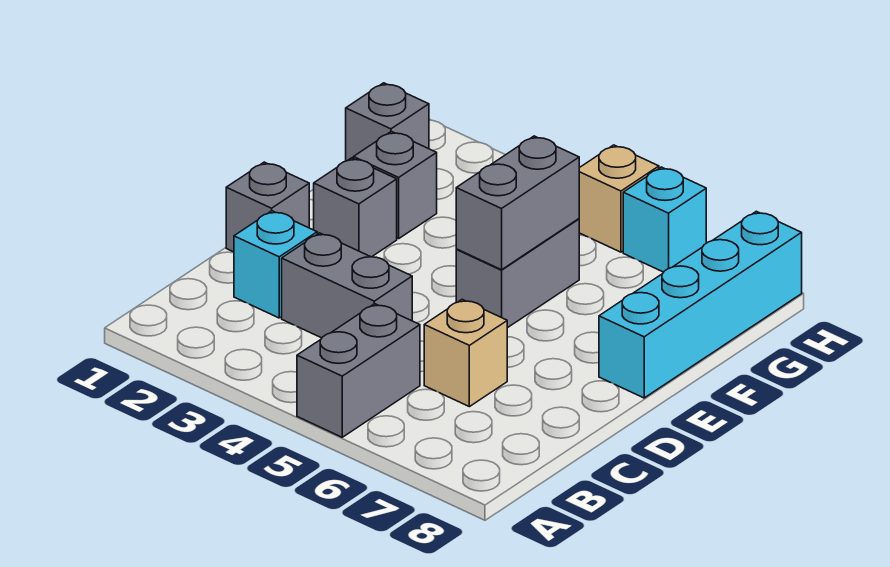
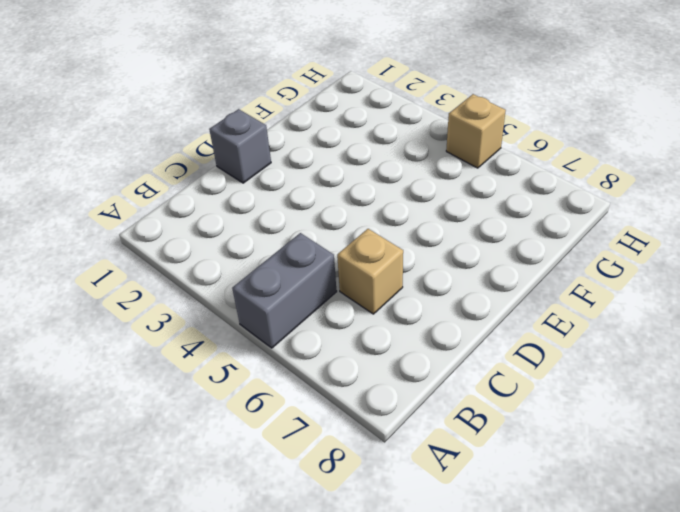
none -> cyan 1x1 brick [234,211,317,318]
none -> grey 1x2 brick [282,233,412,338]
none -> grey 1x1 brick [314,158,397,257]

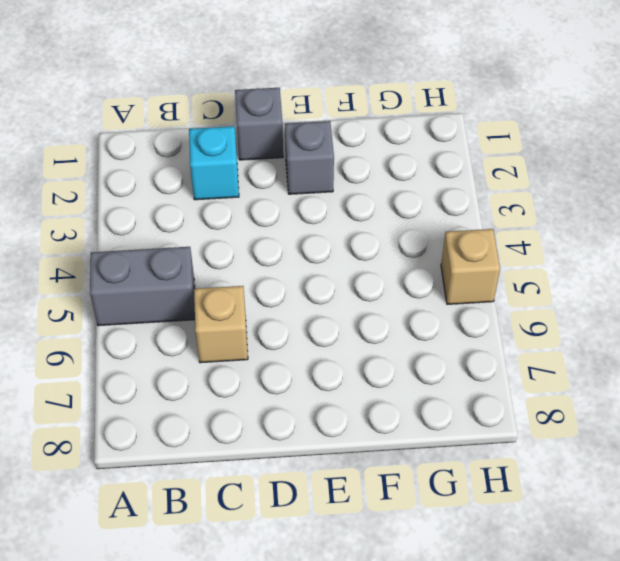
none -> grey 1x2 brick [282,233,412,338]
none -> grey 1x2 brick [456,219,579,328]
none -> cyan 1x4 brick [599,211,802,398]

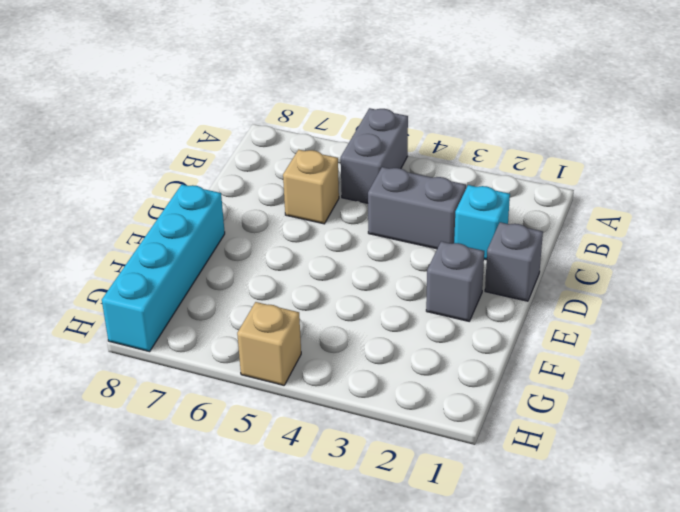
none -> grey 1x2 brick [456,219,579,328]
none -> grey 1x1 brick [353,132,437,239]
none -> grey 1x1 brick [346,83,429,161]

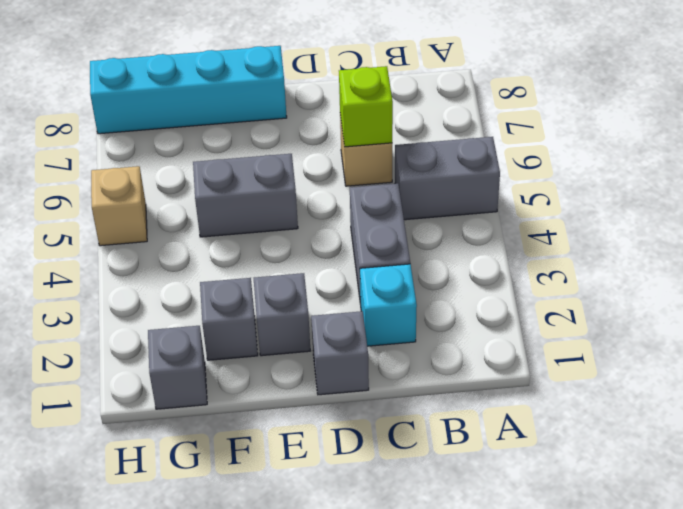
lime 1x1 brick [339,66,393,147] -> none
none -> cyan 1x1 brick [623,167,706,272]
none -> grey 1x2 brick [456,136,579,270]

